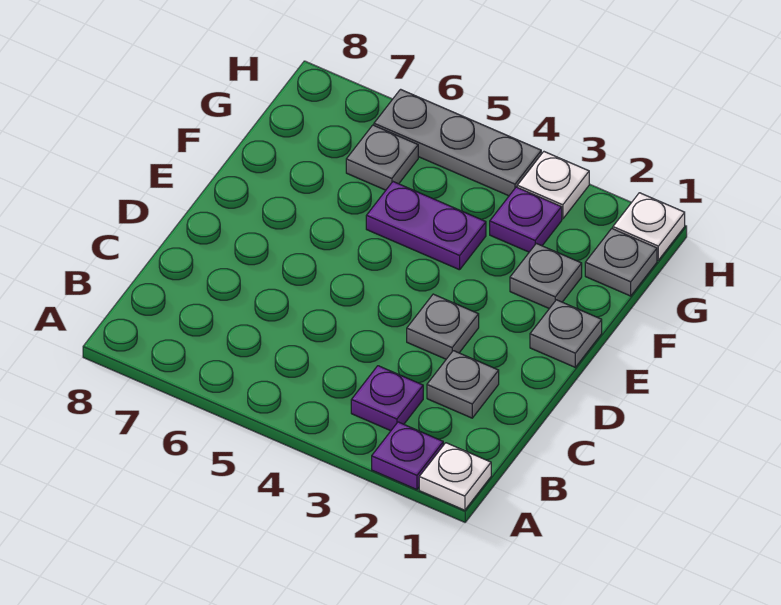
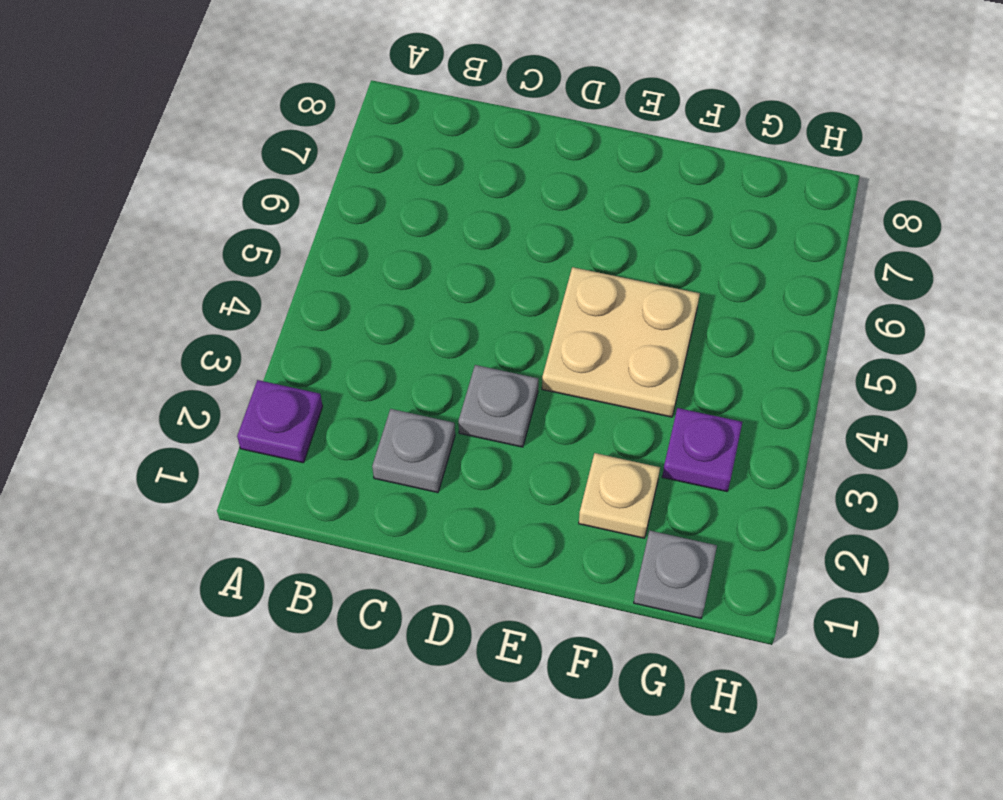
tan 2x2 plate [542,267,700,417] -> purple 1x2 plate [366,182,486,270]
tan 1x1 plate [579,453,660,538] -> grey 1x1 plate [510,243,582,309]
none -> white 1x1 plate [419,443,491,510]
none -> purple 1x1 plate [351,366,423,431]
none -> grey 1x1 plate [530,300,602,367]

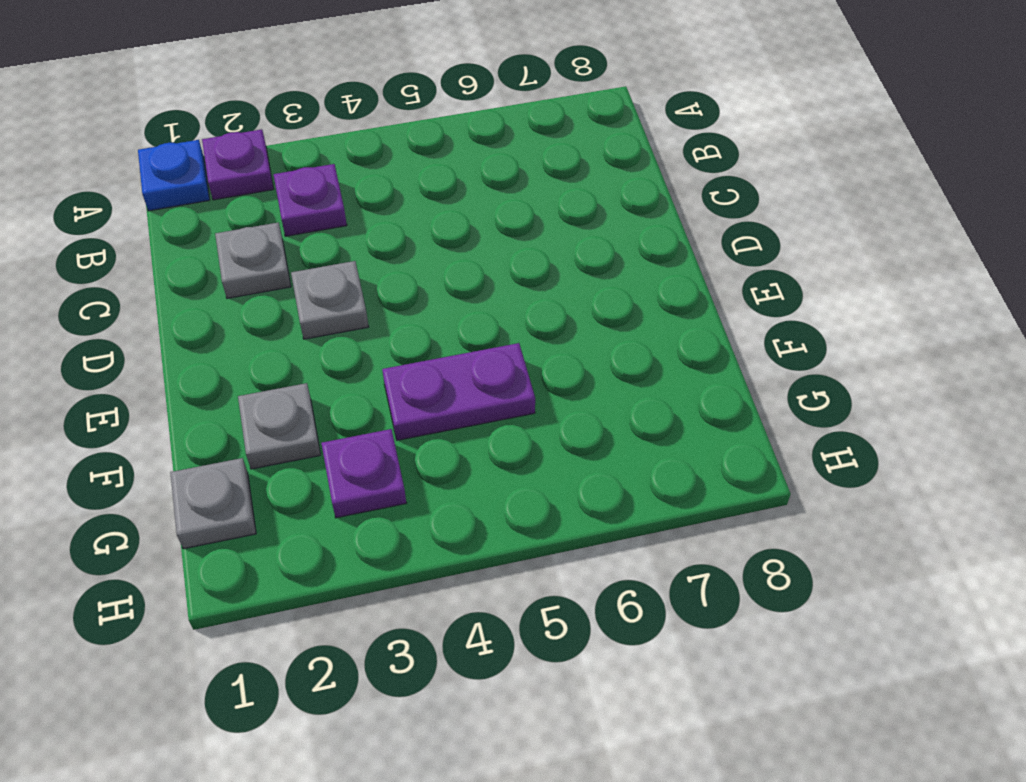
blue 1x1 plate [138,140,210,211] -> white 1x1 plate [419,443,491,510]
none -> grey 1x1 plate [530,300,602,367]
none -> grey 1x1 plate [346,125,418,190]
none -> white 1x1 plate [613,193,685,260]

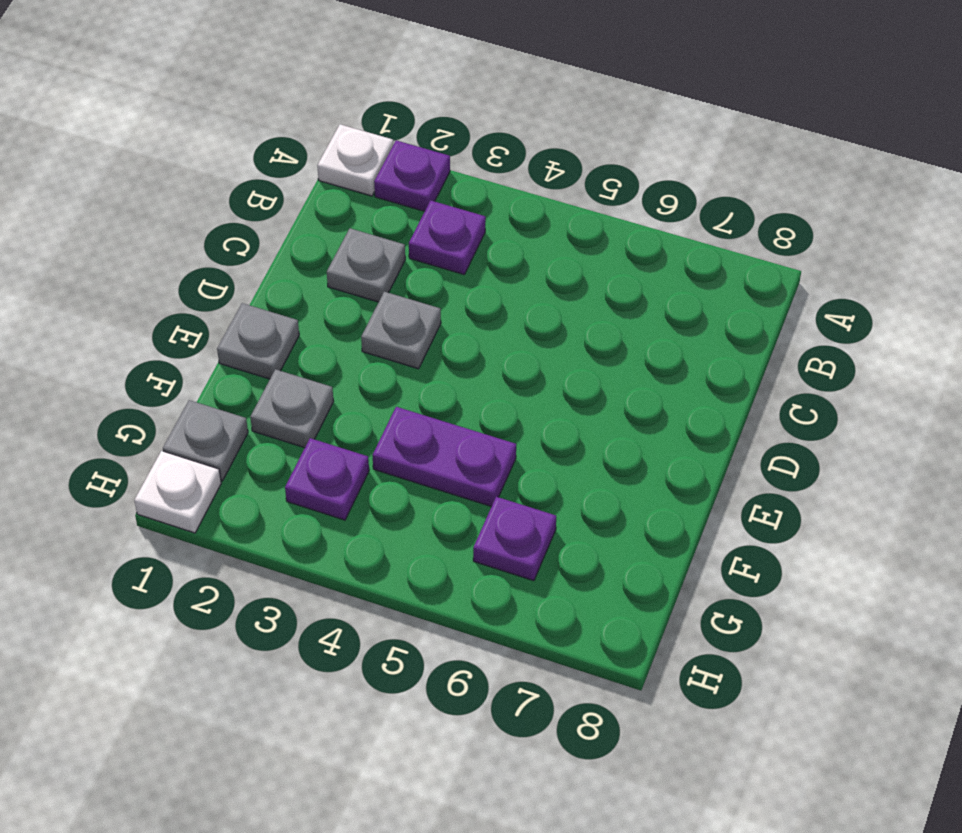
purple 1x1 plate [473,497,556,581] -> grey 1x1 plate [346,125,418,190]
none -> white 1x1 plate [517,152,589,219]
none -> grey 1x3 plate [374,89,541,196]

